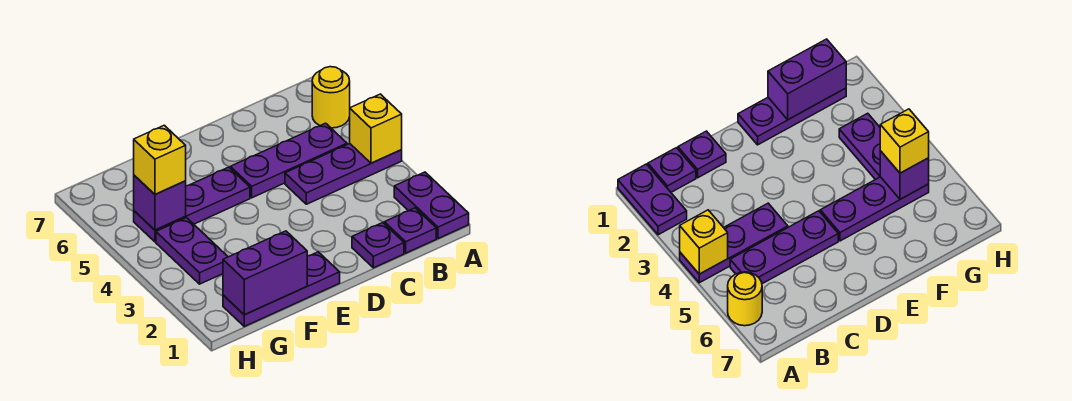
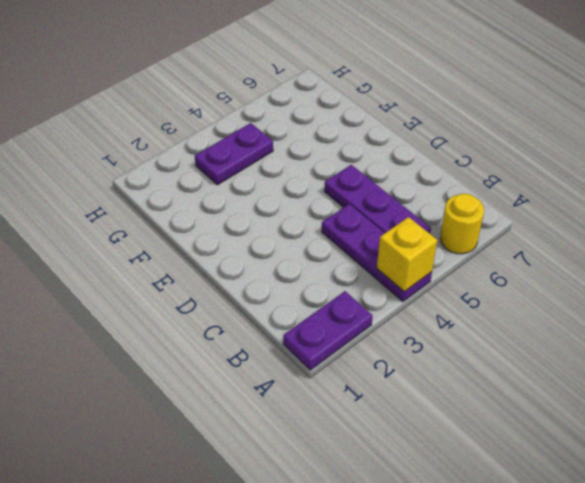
none -> purple 1x1 plate [384,208,436,253]
none -> purple 1x1 plate [352,223,404,268]
none -> purple 1x3 plate [223,252,340,326]

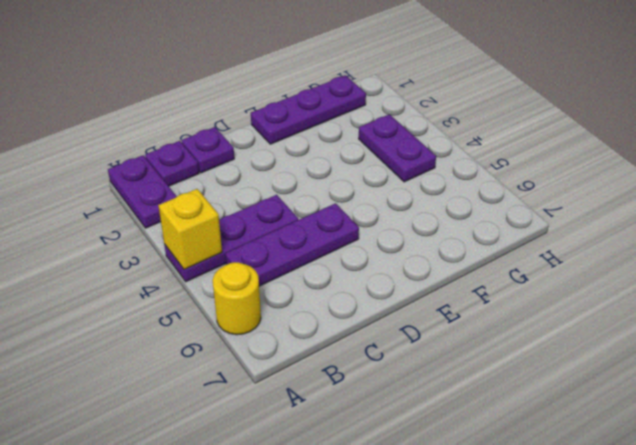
none -> purple 1x3 plate [134,167,250,242]
none -> purple 1x2 brick [223,231,307,315]
none -> purple 1x1 brick [134,175,186,230]

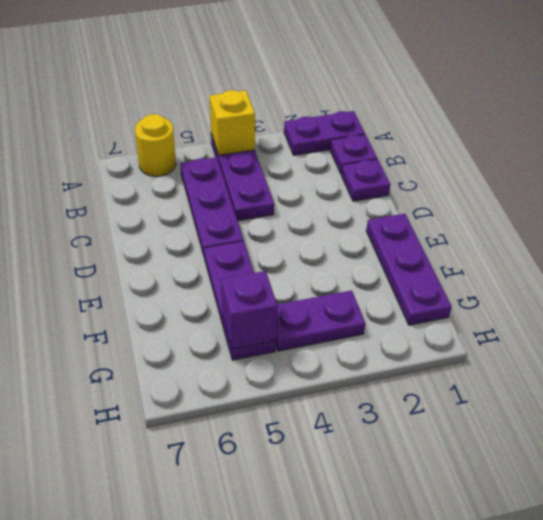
none -> purple 1x2 brick [223,231,307,315]
none -> yellow 1x1 brick [134,125,186,194]

